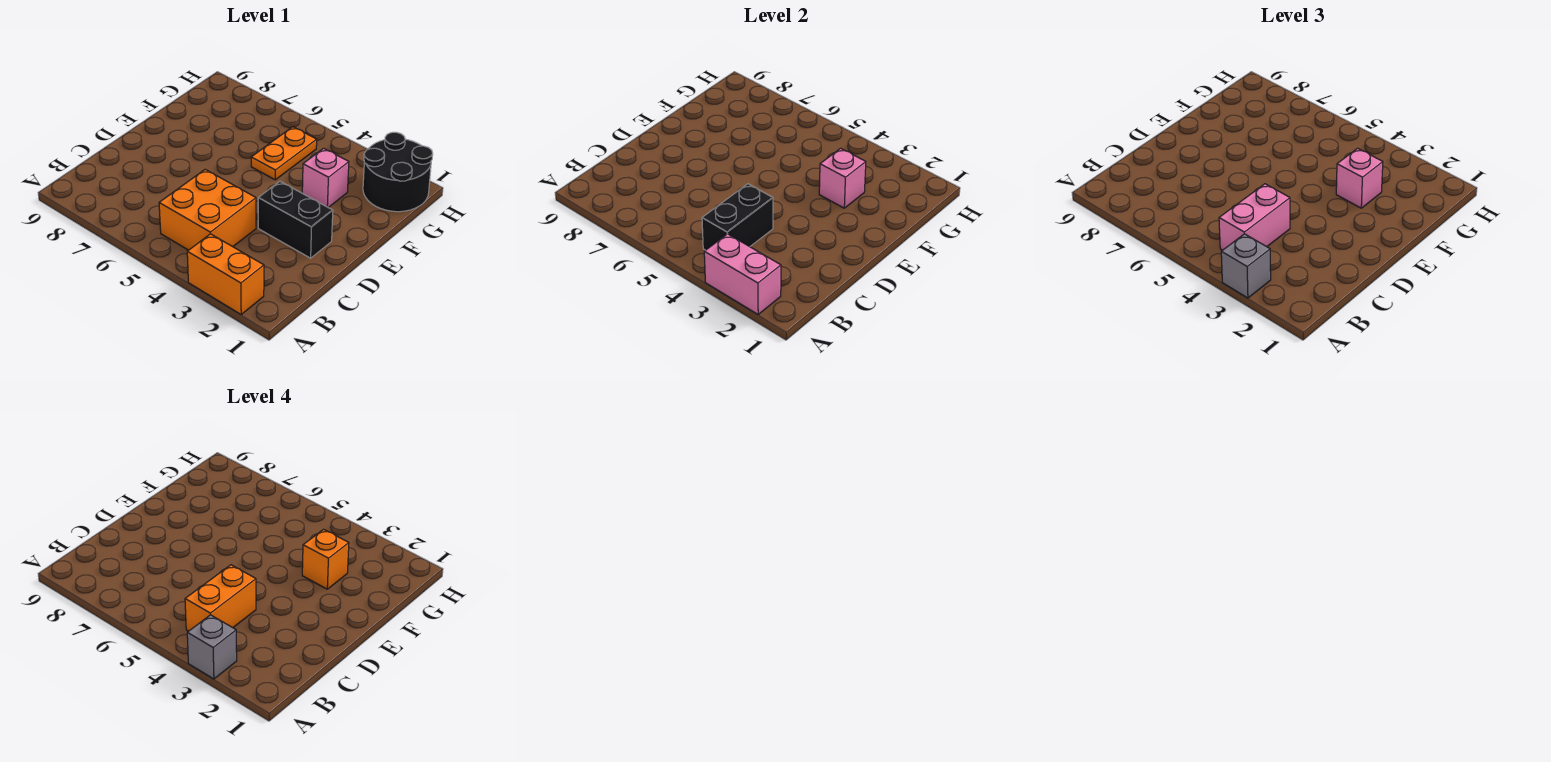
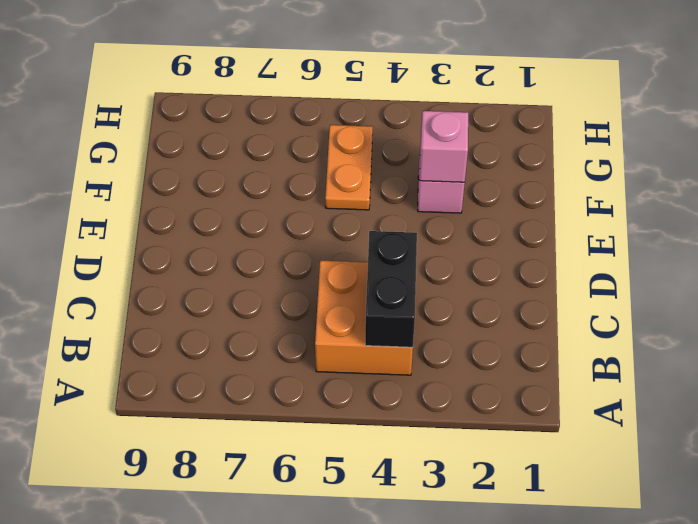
none -> orange 1x2 brick [187,234,264,314]
none -> black 1x2 brick [258,182,333,258]
none -> black 2x2 round brick [363,132,433,212]

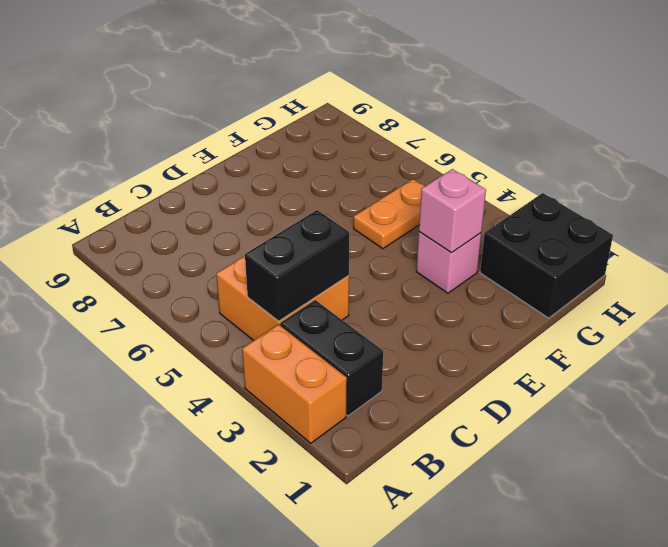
black 1x2 brick [280,300,383,416] -> black 1x2 brick moved to [258,182,333,258]
black 2x2 brick [480,193,613,318] -> black 2x2 round brick [363,132,433,212]
none -> pink 1x2 brick [704,234,781,314]
none -> grey 1x1 brick [1221,234,1271,298]
none -> pink 1x2 brick [1219,184,1290,250]

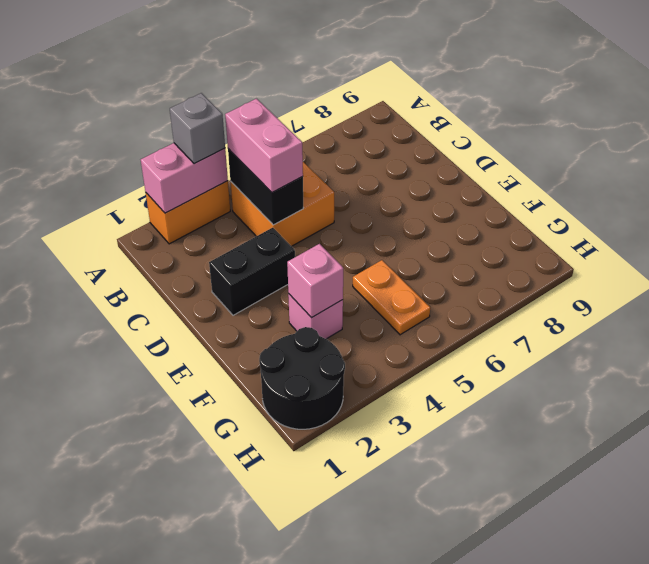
none -> pink 1x1 brick [1336,148,1383,208]
none -> grey 1x1 brick [187,615,237,679]
none -> orange 1x2 brick [185,565,256,631]

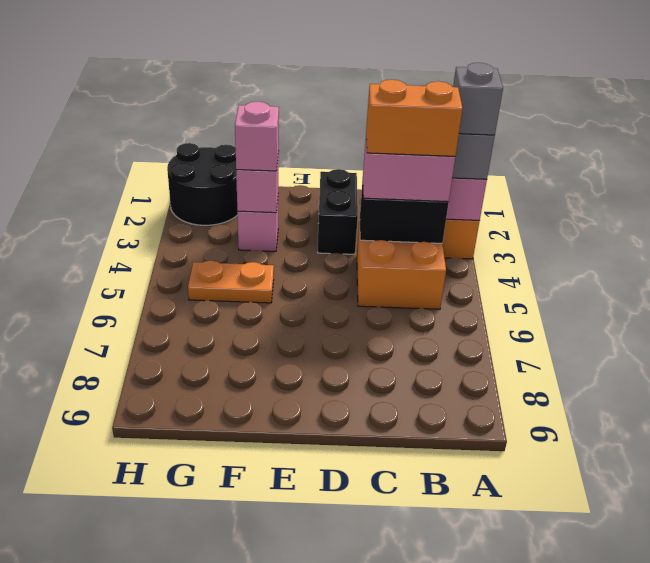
none -> orange 1x1 brick [302,529,349,589]

